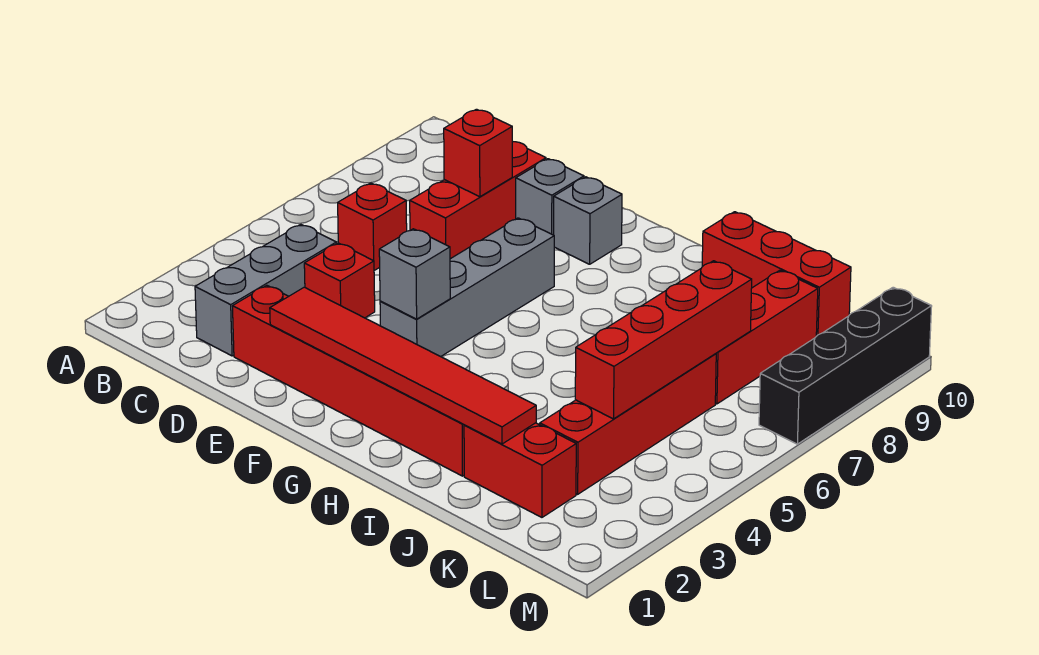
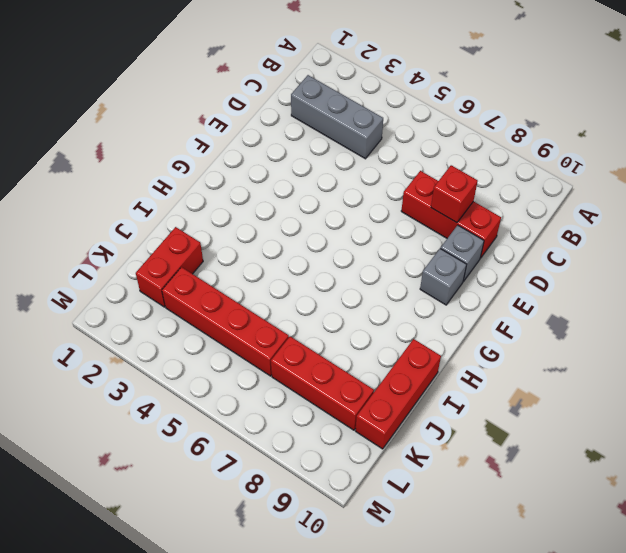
none -> red 1x1 brick [338,183,407,271]
none -> red 1x6 brick [233,285,464,476]
none -> red 1x1 brick [304,243,375,318]

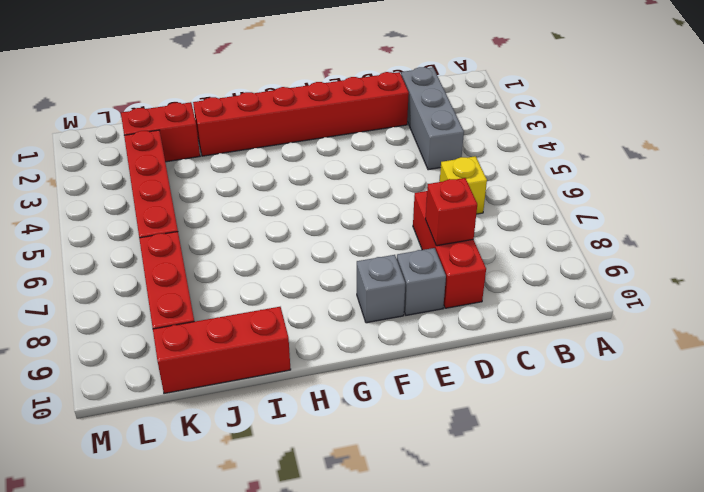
yellow 1x1 brick [440,156,487,214] -> red 1x1 brick [338,183,407,271]
none -> red 1x1 brick [304,243,375,318]
none -> grey 1x4 brick [380,218,554,357]
none -> black 1x4 brick [759,287,932,444]

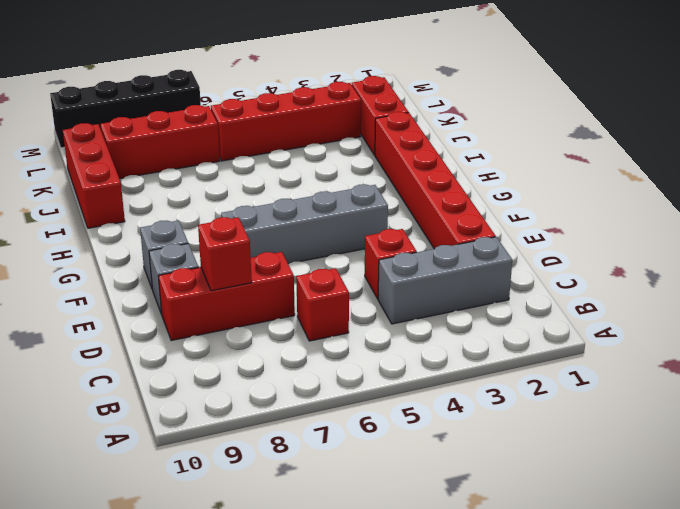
none -> red 1x6 tile [270,287,536,444]
none -> grey 1x1 brick [379,229,450,319]
none -> red 1x4 brick [575,261,752,419]

